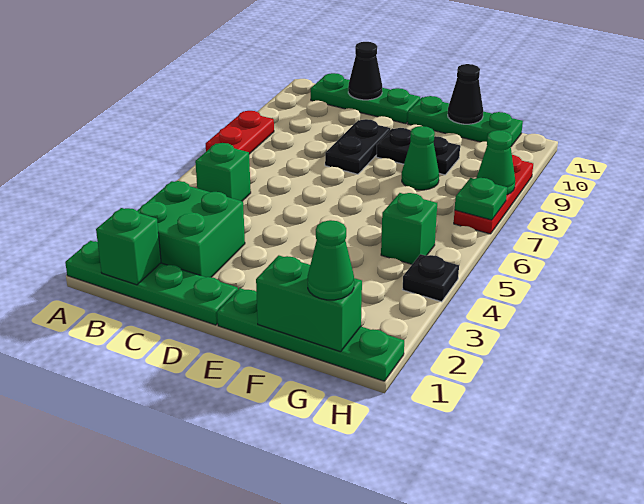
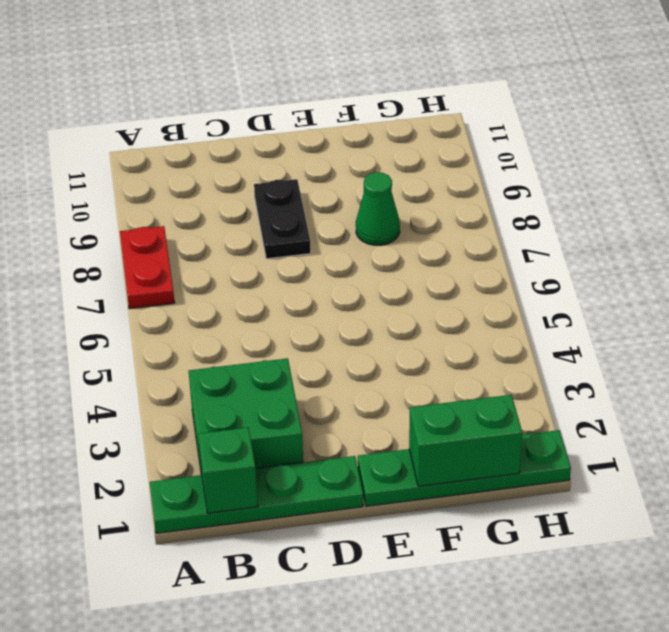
none -> green 1x1 brick [195,143,251,201]
none -> green 1x3 plate [311,73,420,124]
none -> black 1x2 plate [376,128,460,175]

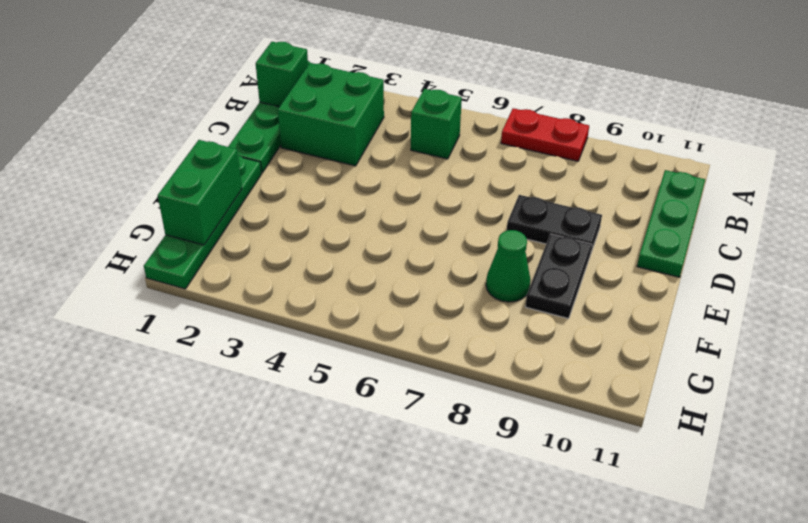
none -> green 1x3 plate [408,96,523,146]
none -> green 1x1 brick [381,193,437,264]
none -> black 1x1 plate [402,254,459,302]

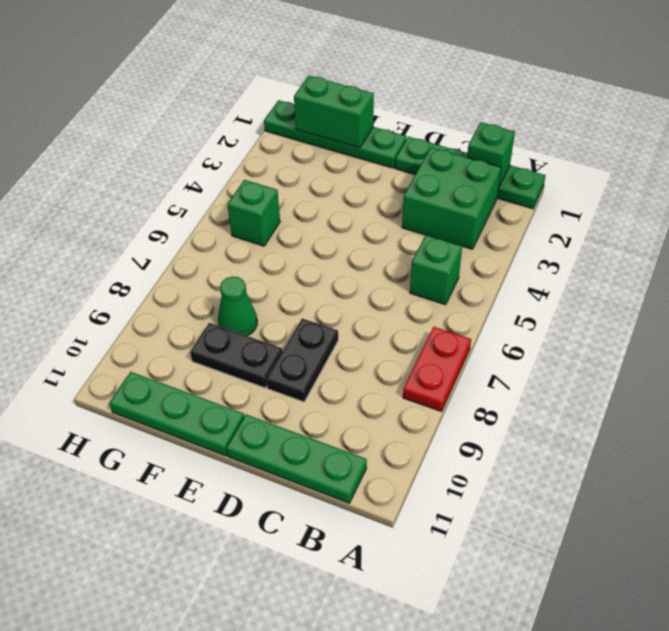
none -> black 1x1 plate [402,254,459,302]
none -> red 1x3 plate [454,155,533,234]
none -> black 1x1 cone [348,42,382,100]

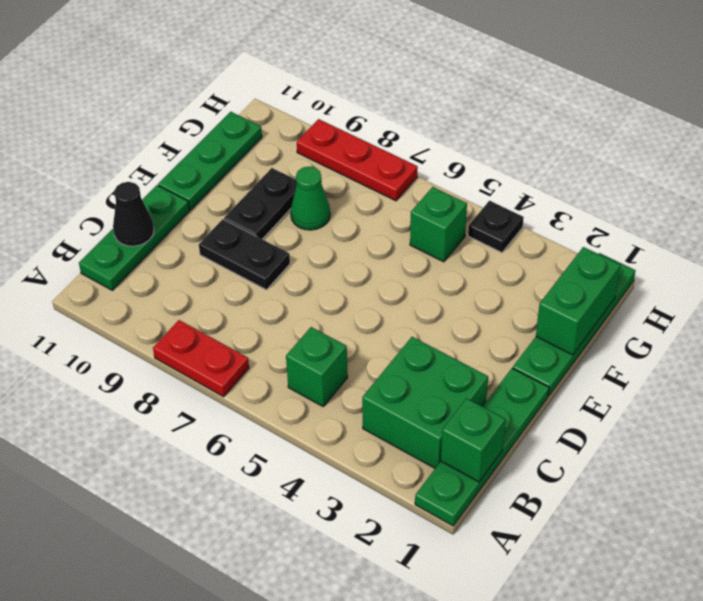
none -> black 1x1 cone [448,64,483,124]
none -> green 1x1 plate [455,178,507,220]
none -> green 1x1 cone [476,130,515,194]

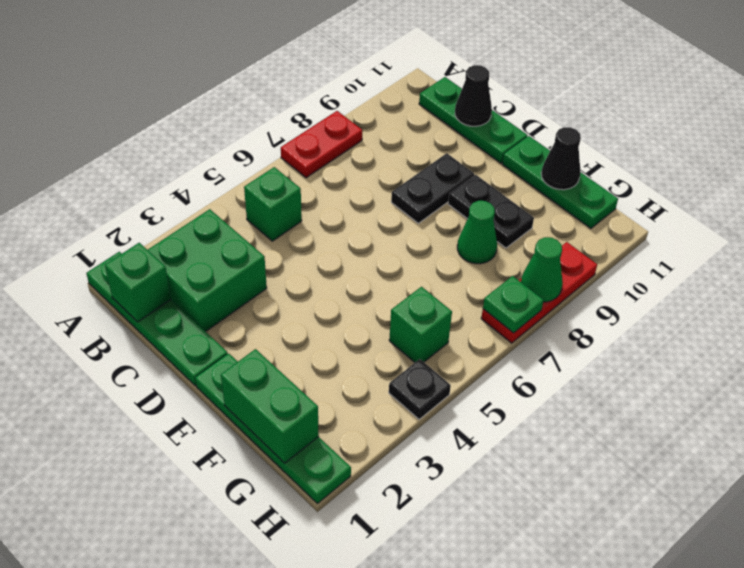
none -> green 1x1 cone [308,220,354,300]

